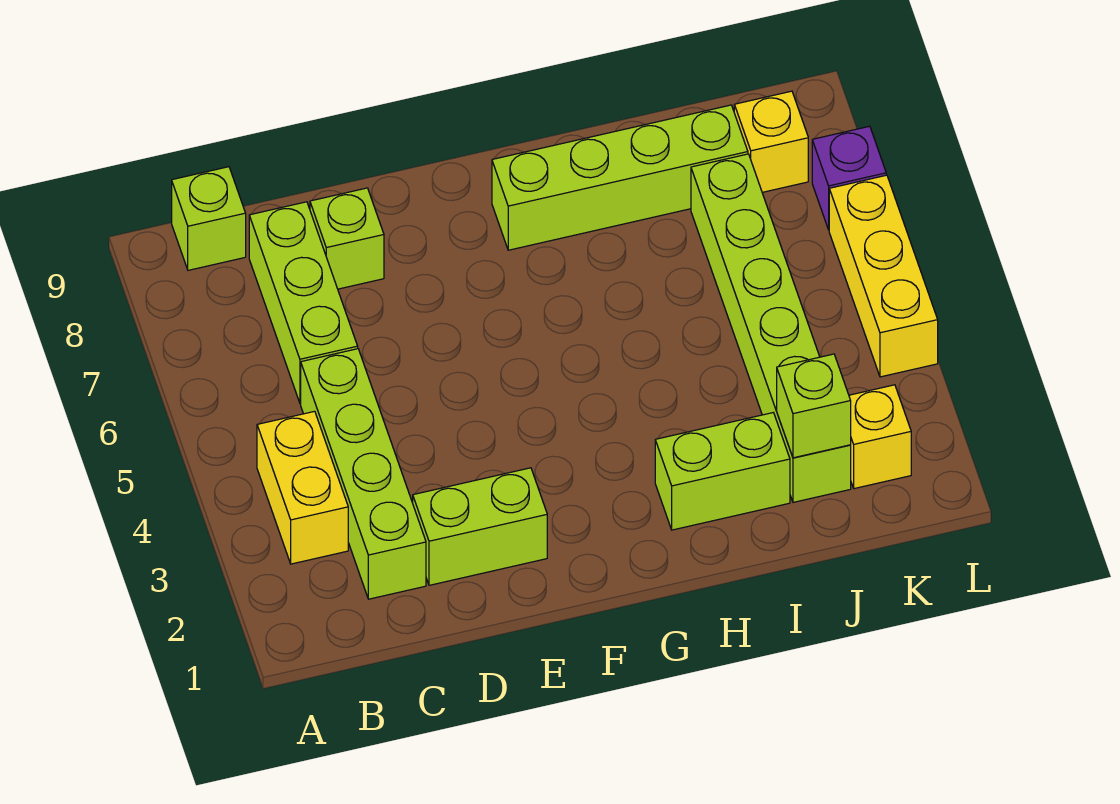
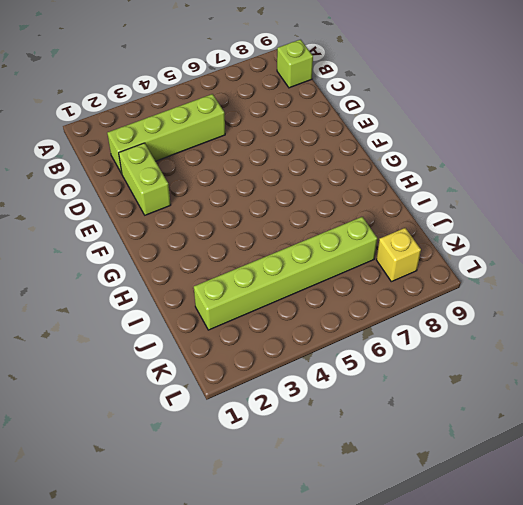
none -> yellow 1x2 brick [257,411,348,564]
none -> lime 1x3 brick [249,202,358,403]
none -> lime 1x1 brick [310,188,384,289]

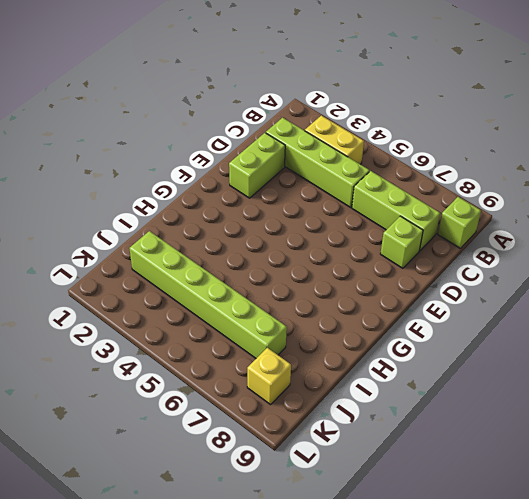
none -> lime 1x4 brick [492,105,748,250]
none -> lime 1x2 brick [655,413,790,530]
none -> yellow 1x1 brick [849,385,911,489]

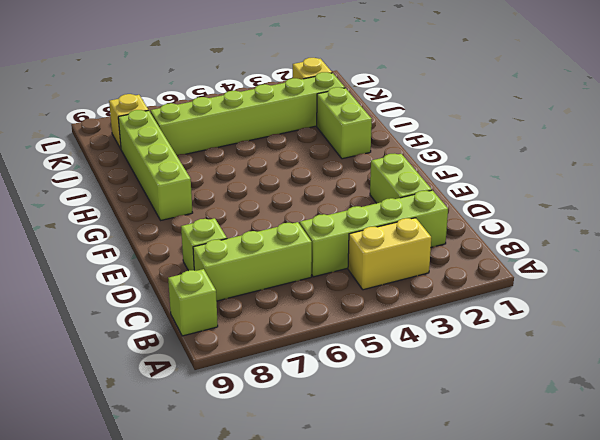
none -> yellow 1x3 brick [829,175,938,377]
none -> purple 1x1 brick [812,126,886,230]
none -> lime 1x1 brick [777,354,851,458]

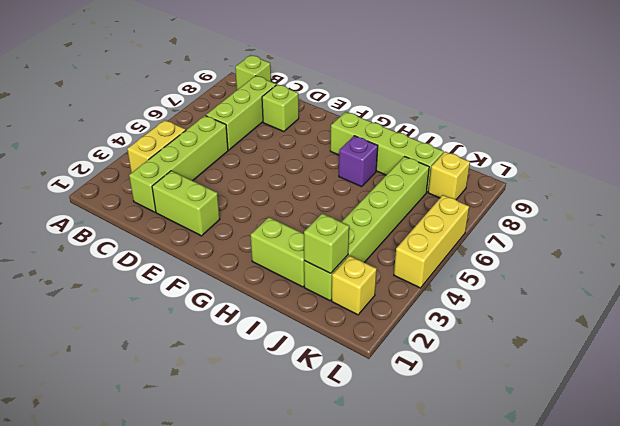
purple 1x1 brick [339,136,378,187] -> purple 1x1 brick moved to [812,126,886,230]

